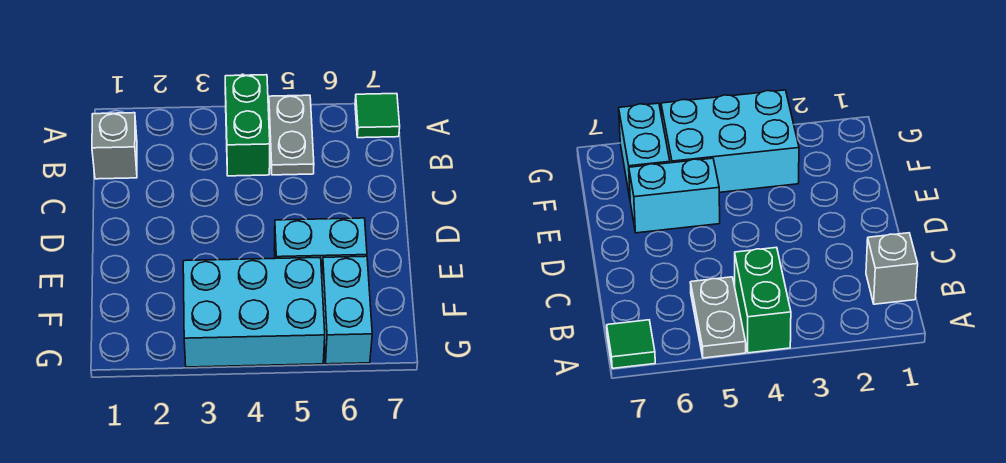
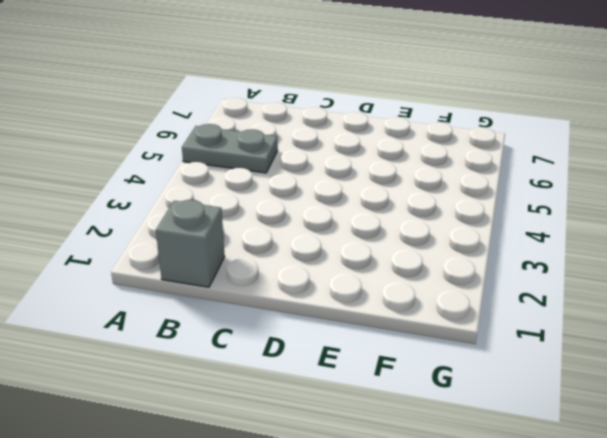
none -> green 1x2 brick [225,75,270,176]
none -> green 1x1 tile [355,94,400,138]

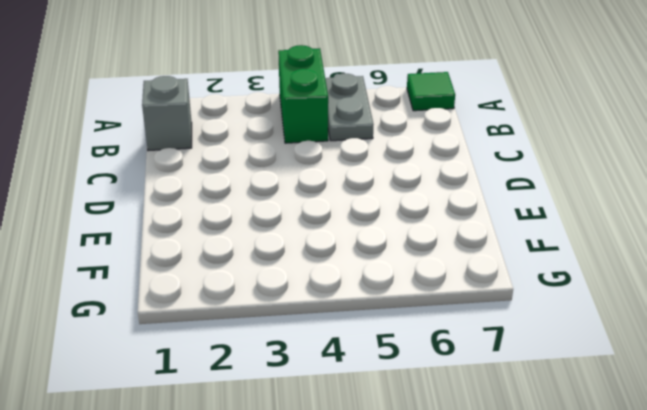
none -> cyan 1x2 brick [274,218,367,272]
none -> cyan 2x3 brick [183,258,325,367]

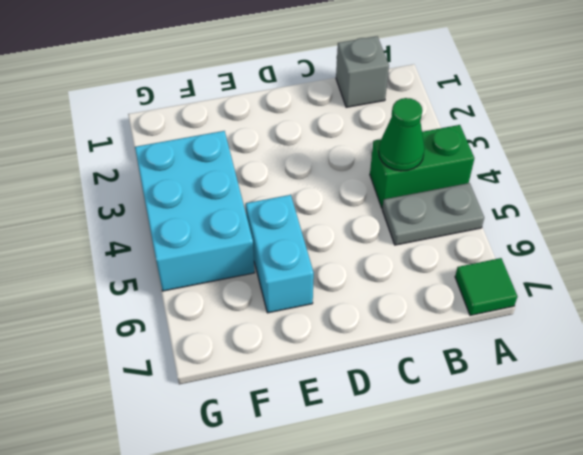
green 1x1 cone [379,98,425,171] -> none
none -> cyan 1x2 brick [322,256,372,364]

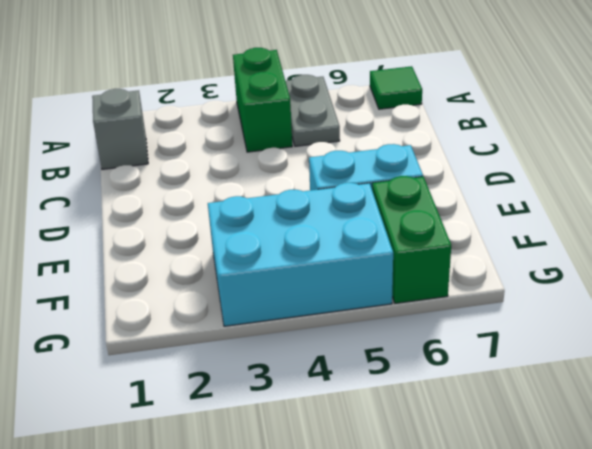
green 1x2 brick [372,176,451,303] -> cyan 1x2 brick [322,256,372,364]

